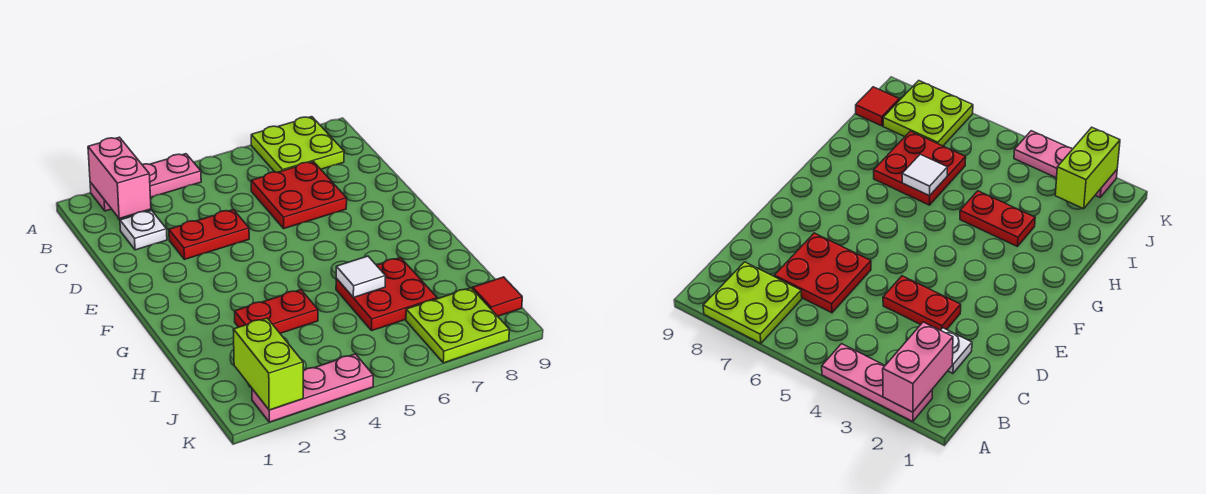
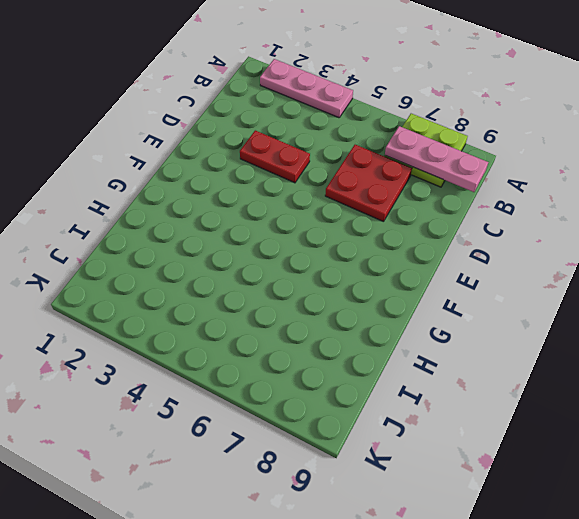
pink 1x3 plate [385,126,488,192] -> pink 1x3 plate moved to [252,354,373,422]
none -> white 1x1 plate [120,210,167,250]
none -> red 1x2 plate [235,290,318,333]
none -> red 2x2 plate [336,258,437,330]

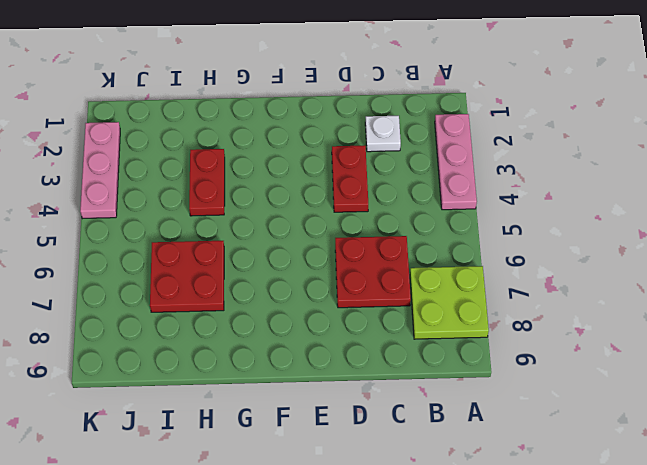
none -> lime 2x2 plate [406,288,509,363]
none -> red 1x1 tile [473,277,522,316]
none -> pink 1x2 brick [88,137,151,218]

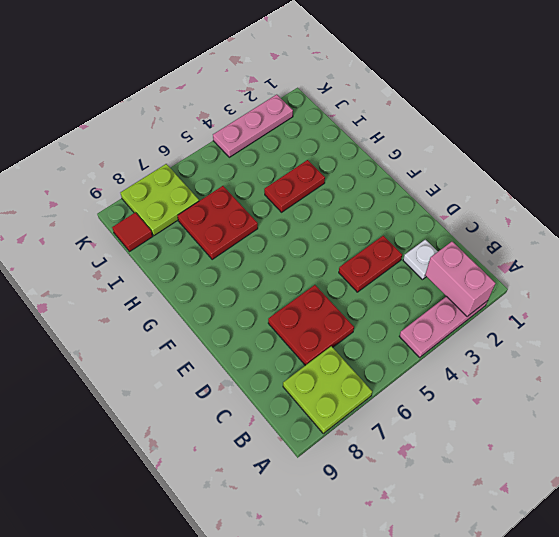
none -> white 1x1 tile [336,256,386,297]
none -> lime 1x2 brick [233,318,303,410]

